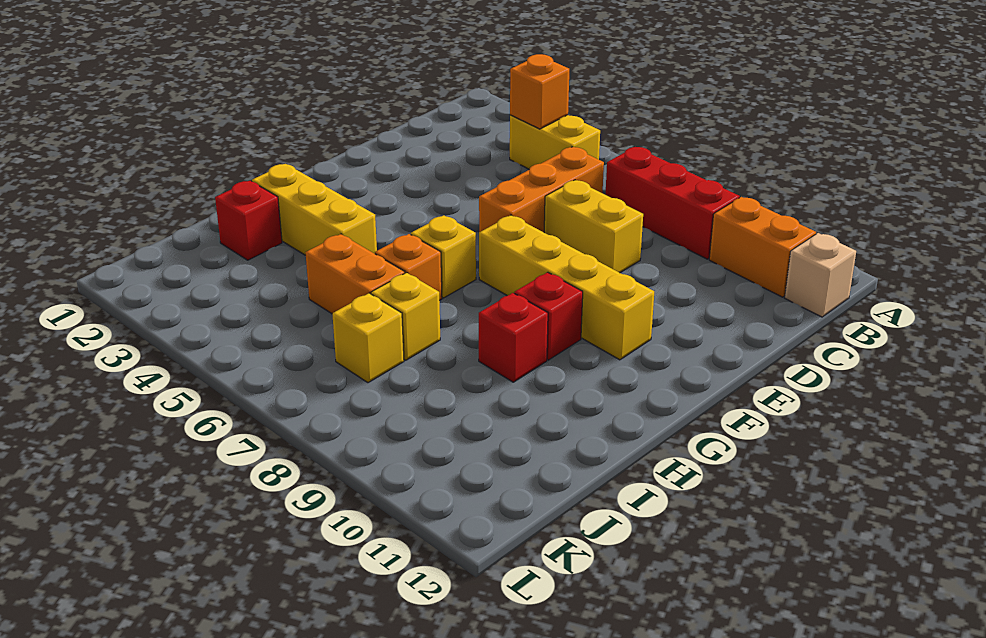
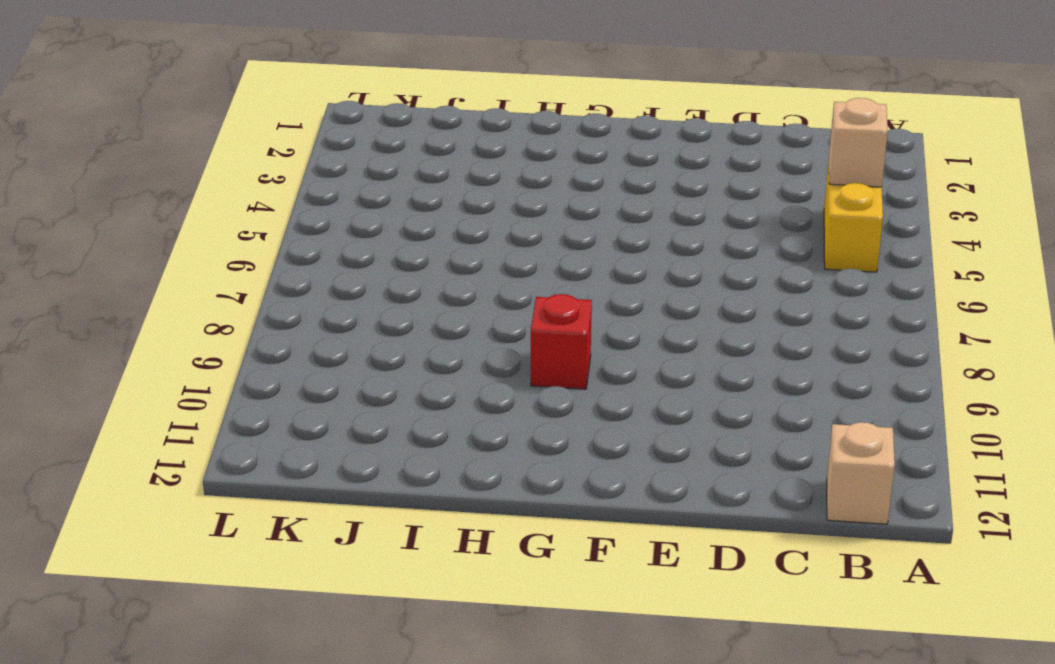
tan 1x1 brick [829,98,888,187] -> orange 1x1 brick [510,54,569,129]
none -> red 1x3 brick [605,147,740,259]
none -> orange 1x2 brick [709,197,816,297]
none -> orange 1x3 brick [479,147,604,232]

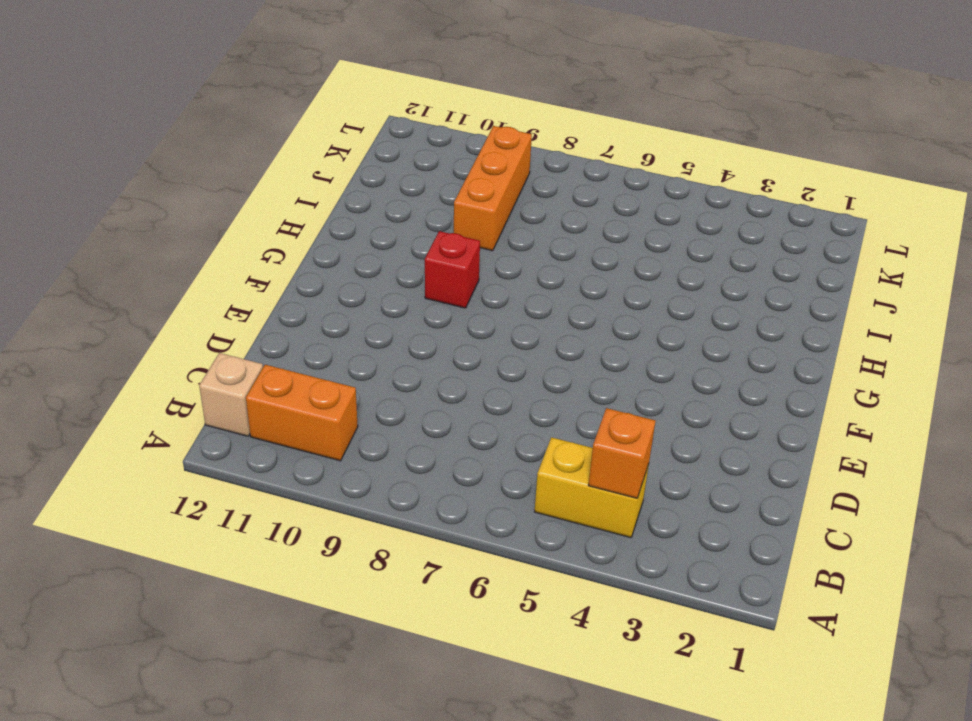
orange 1x3 brick [454,126,532,251] -> orange 1x3 brick moved to [479,147,604,232]
none -> red 1x3 brick [605,147,740,259]
none -> yellow 1x2 brick [544,180,643,273]
none -> yellow 1x4 brick [479,215,654,360]

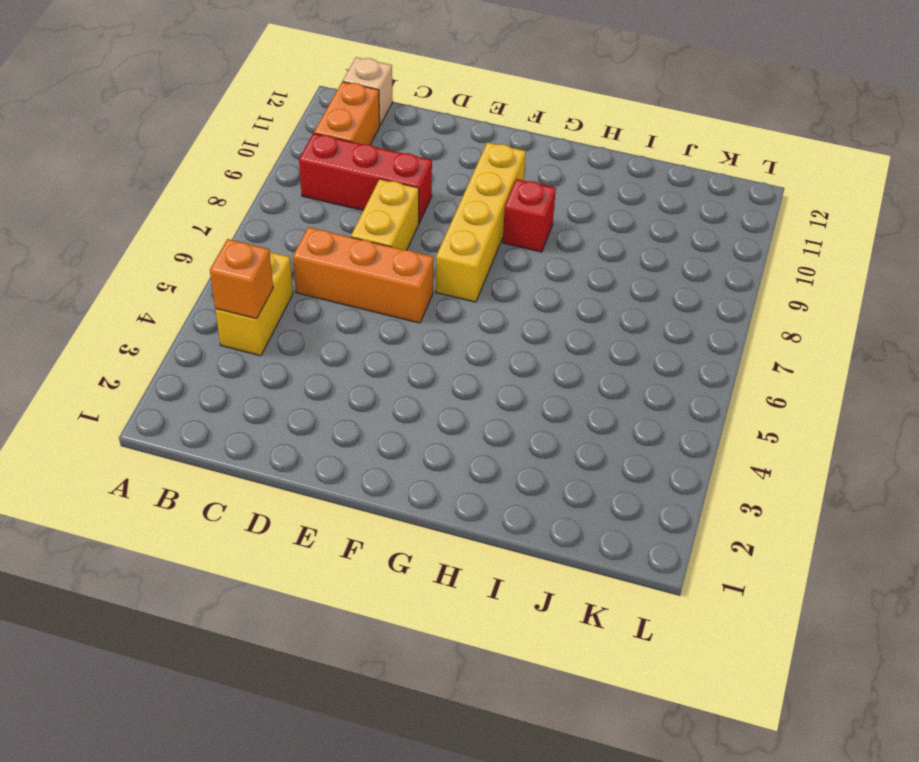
red 1x3 brick [299,133,432,223] -> red 1x3 brick turned to [605,147,740,259]
none -> yellow 1x1 brick [411,215,476,298]
none -> yellow 1x3 brick [252,164,377,255]
none -> orange 1x1 brick [375,234,442,300]

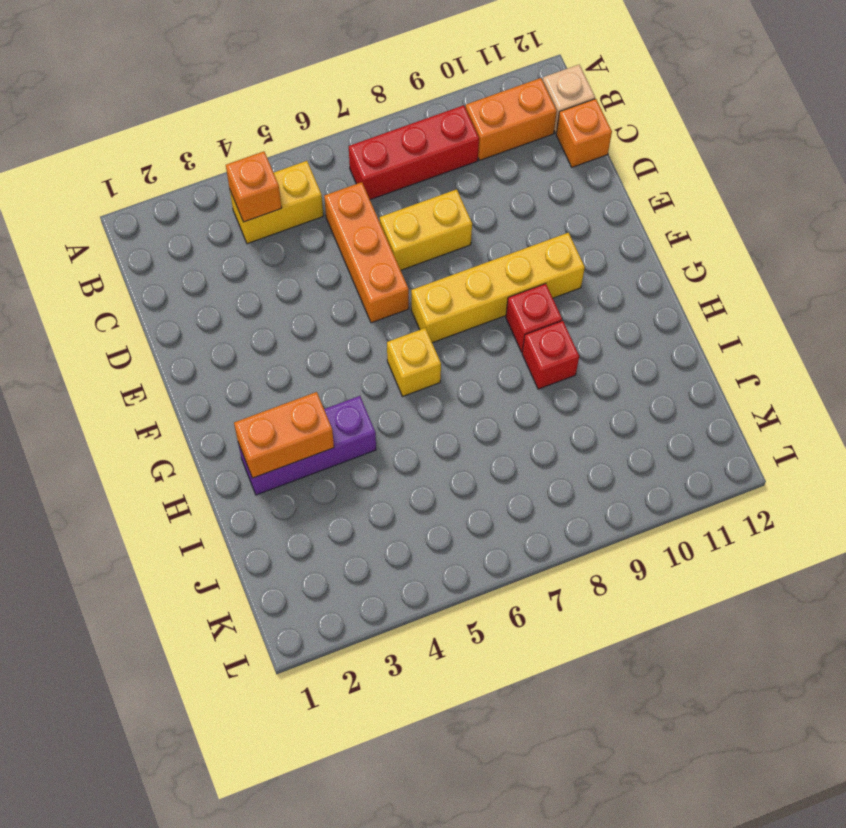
orange 1x1 brick [556,99,612,167] -> orange 1x1 brick moved to [375,234,442,300]
purple 1x3 brick [238,396,376,495] -> yellow 1x3 brick [252,164,377,255]
orange 1x2 brick [234,392,334,478] -> orange 1x2 brick moved to [305,234,405,314]
none -> red 1x1 brick [215,181,282,260]
none -> yellow 1x1 brick [371,273,440,360]
none -> yellow 1x1 brick [332,293,404,383]

